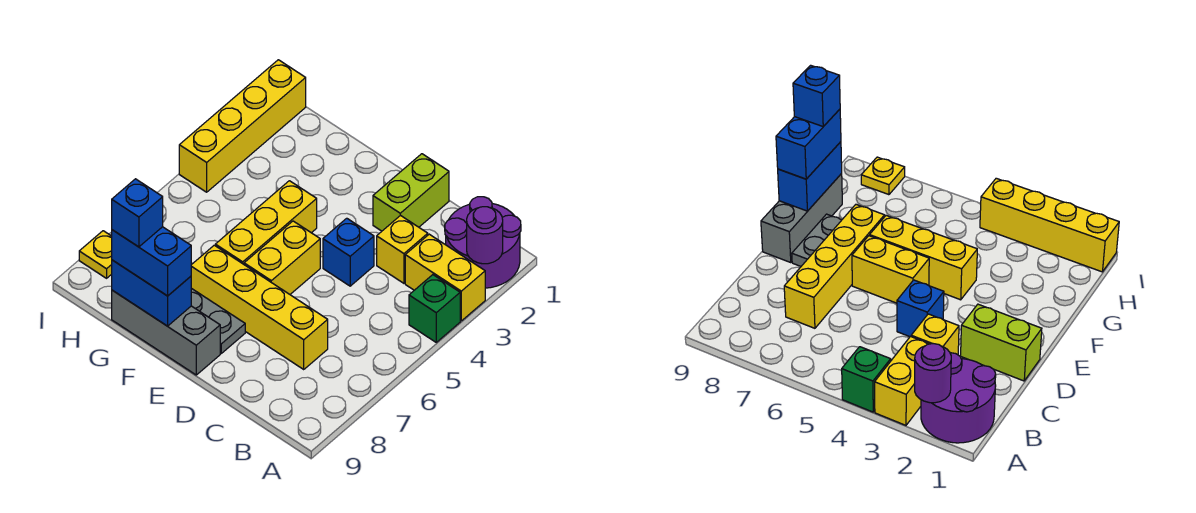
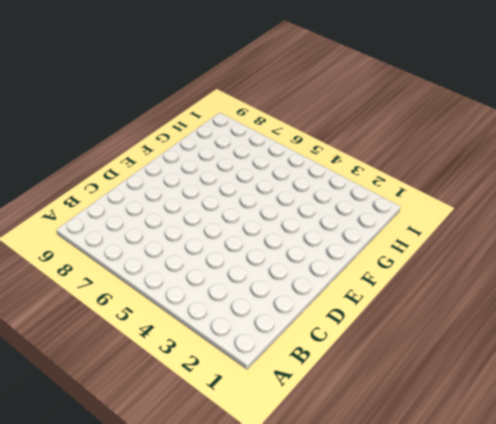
none -> purple 2x2 round brick [445,197,521,288]
none -> yellow 1x2 brick [405,234,485,321]
none -> green 1x1 brick [409,275,460,342]

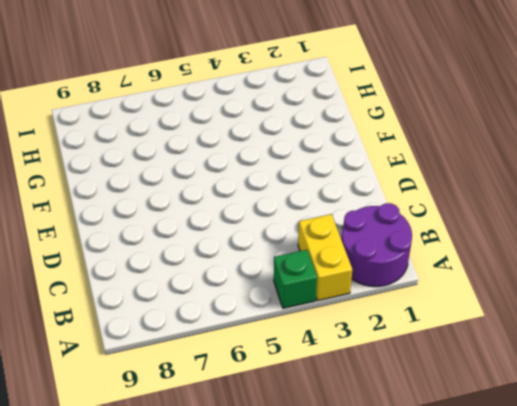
none -> yellow 1x1 brick [377,215,428,283]
none -> yellow 1x4 brick [191,245,328,369]
none -> lime 1x2 brick [373,154,449,231]

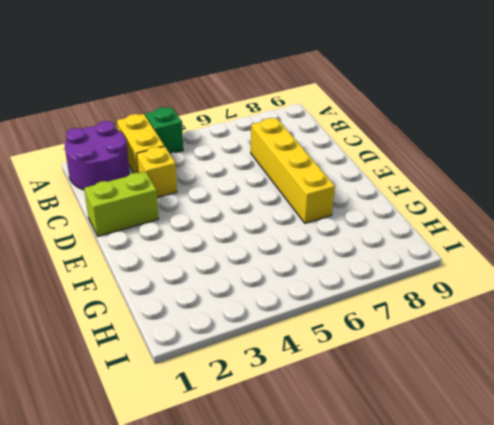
none -> blue 1x1 brick [323,218,374,286]
none -> yellow 1x2 brick [244,221,320,294]
none -> grey 1x2 plate [191,288,245,353]

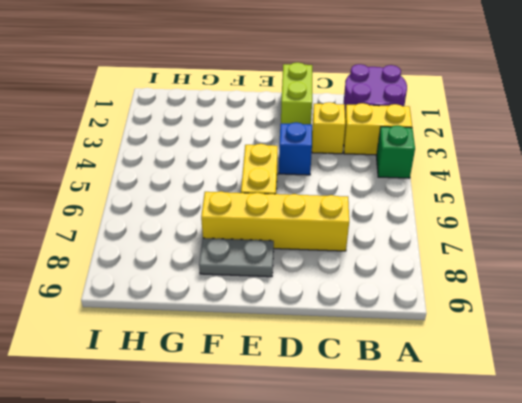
none -> grey 1x3 brick [112,290,220,375]
none -> yellow 1x3 brick [215,181,317,264]
none -> yellow 1x4 brick [179,60,306,192]

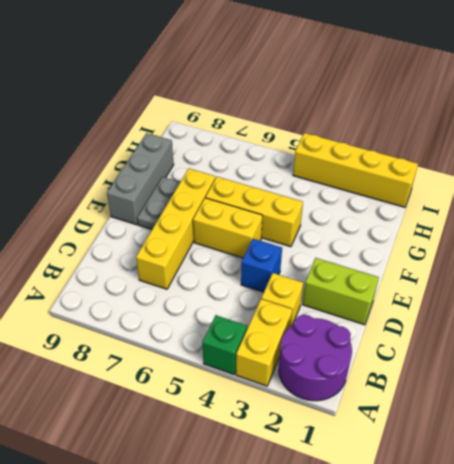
none -> yellow 1x1 plate [79,231,112,278]
none -> purple 1x1 round brick [467,207,503,264]
none -> blue 1x2 brick [112,260,191,326]

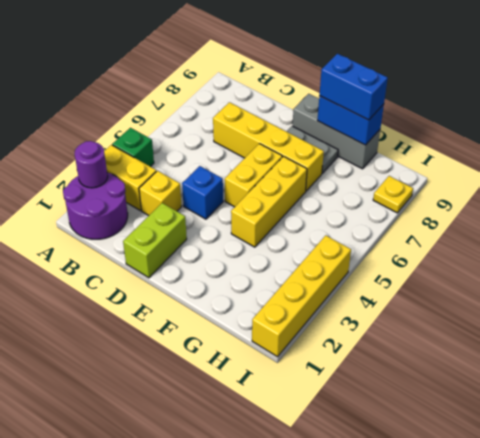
none -> blue 1x1 brick [112,179,163,247]

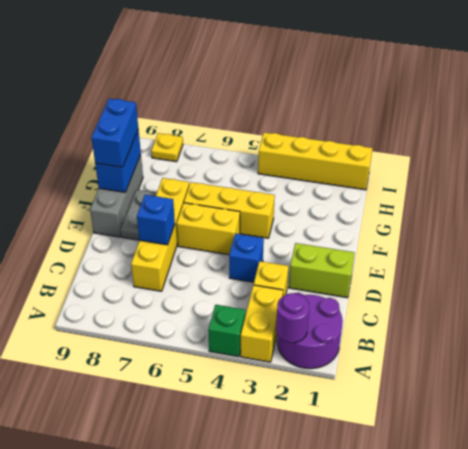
blue 1x1 brick [137,195,175,245] -> blue 1x1 brick moved to [112,179,163,247]

